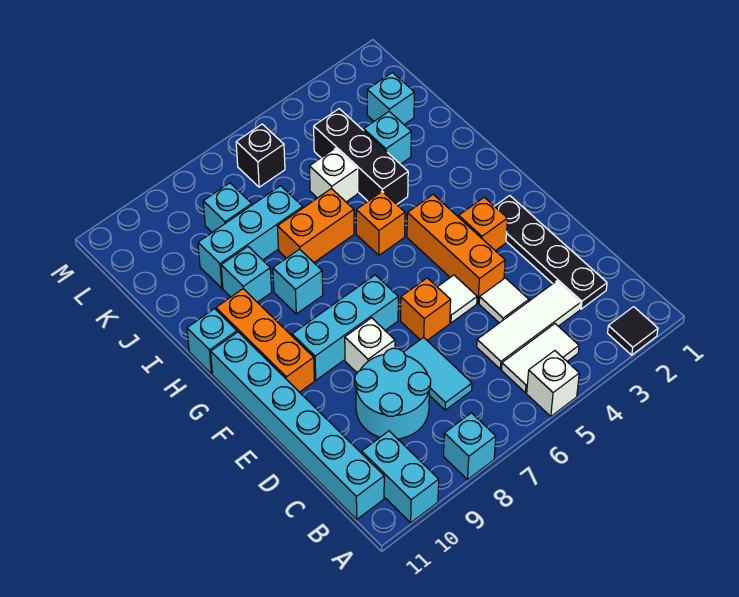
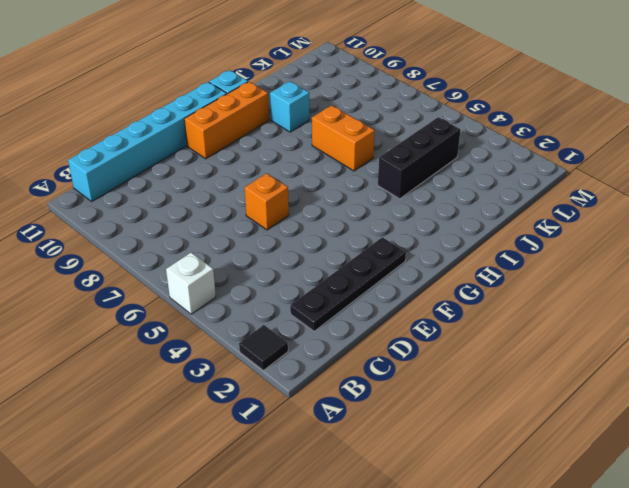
none -> cyan 1x1 brick [443,413,496,480]
none -> cyan 1x2 brick [362,431,439,523]
none -> white 1x2 tile [502,324,579,393]
none -> white 1x3 tile [477,281,581,369]

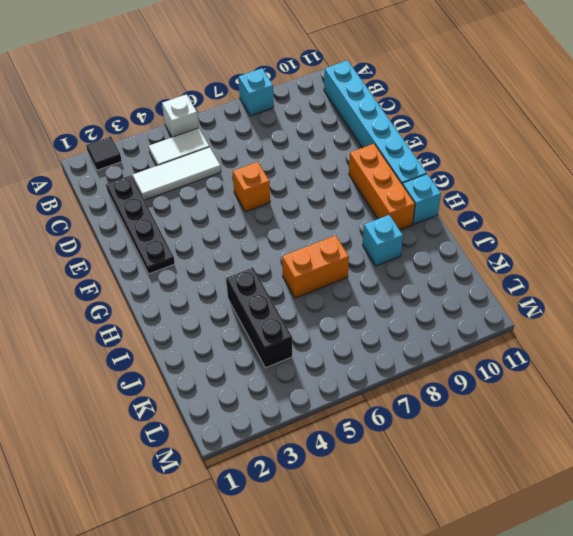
none -> cyan 1x2 brick [362,431,439,523]
none -> cyan 1x2 tile [404,337,472,410]
none -> cyan 2x2 round brick [355,348,431,439]
none -> white 1x1 tile [479,278,529,323]

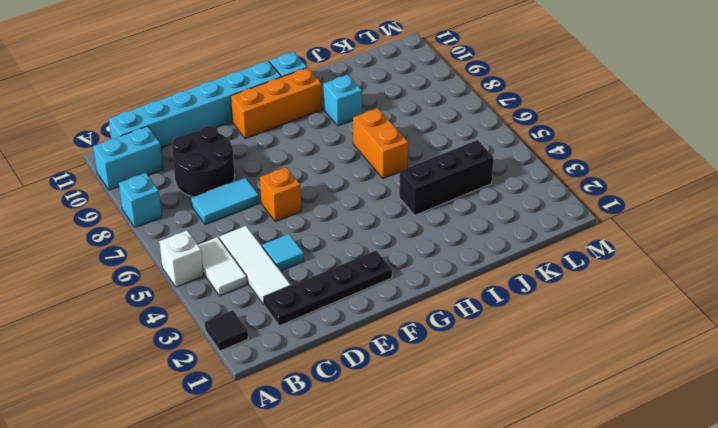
black 2x2 round brick [172,126,235,197] -> cyan 2x2 round brick [355,348,431,439]
cyan 1x1 tile [262,234,304,271] -> white 1x1 tile [479,278,529,323]
none -> orange 1x3 brick [407,194,505,303]
none -> white 1x1 tile [438,275,477,323]
none -> white 1x1 brick [345,318,395,373]
none -> orange 1x1 brick [459,197,508,251]

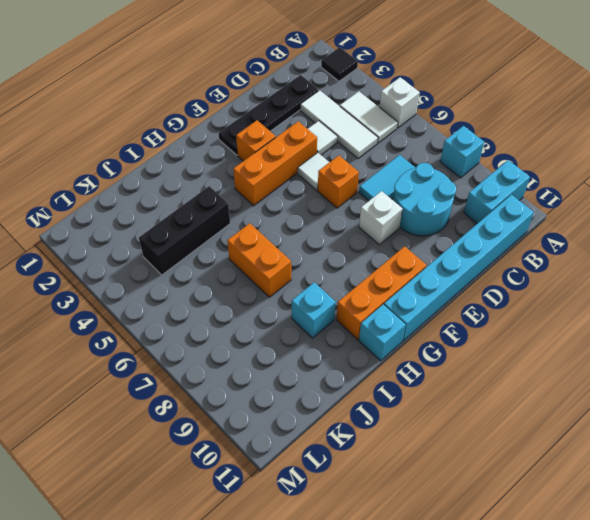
none -> cyan 1x3 brick [292,275,398,380]
none -> orange 1x1 brick [356,191,405,255]
none -> cyan 1x1 brick [273,249,323,314]
none -> cyan 1x1 brick [364,112,411,164]

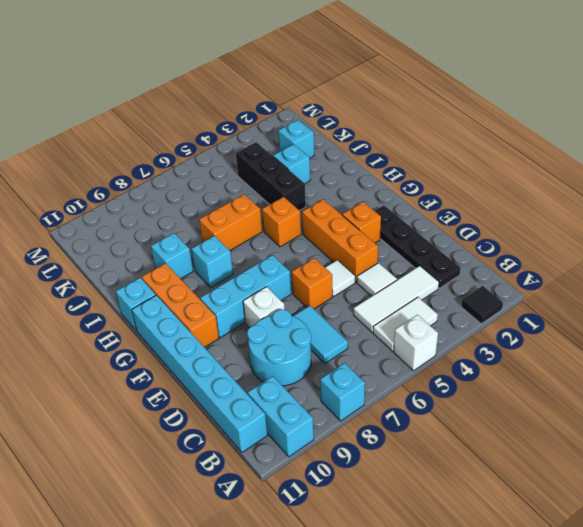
none -> white 1x1 brick [309,148,358,202]
none -> cyan 1x3 brick [198,186,303,288]
none -> cyan 1x1 brick [203,183,252,232]
none -> black 1x1 brick [236,124,285,187]

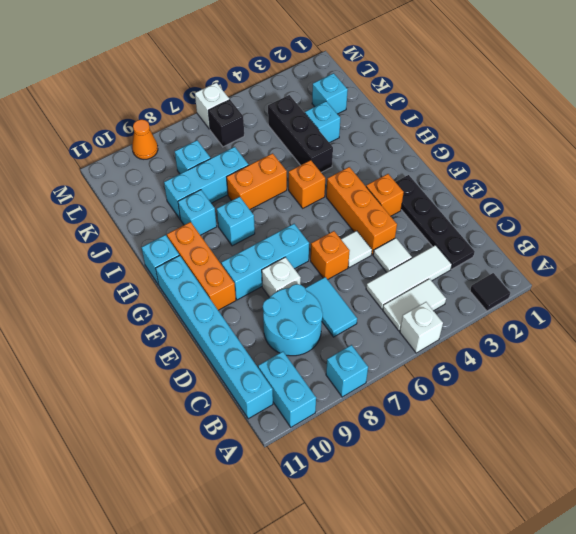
white 1x1 brick [195,83,229,129] -> white 1x1 brick moved to [309,148,358,202]
orange 1x1 cone [132,120,158,159] -> none

